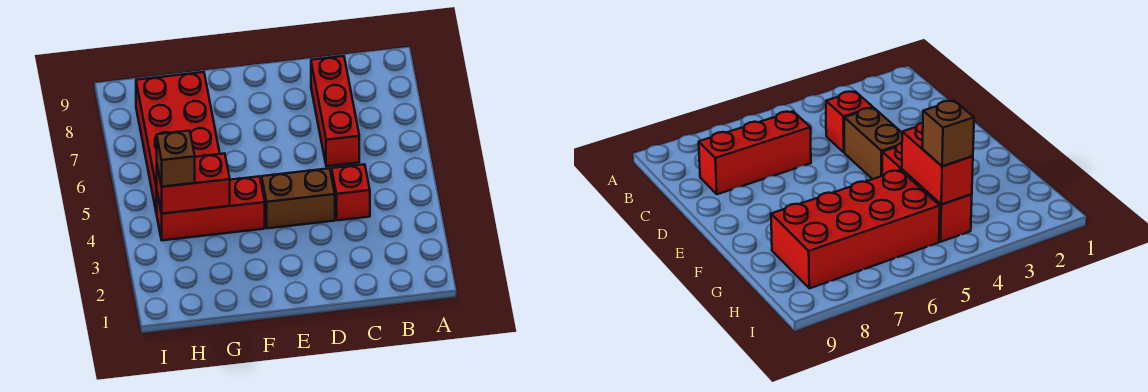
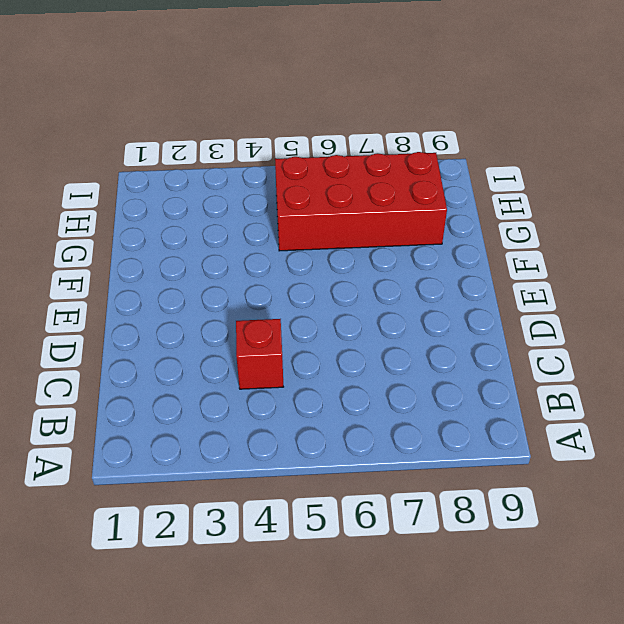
none -> red 1x3 brick [311,56,359,166]
none -> brown 1x2 brick [262,168,335,228]

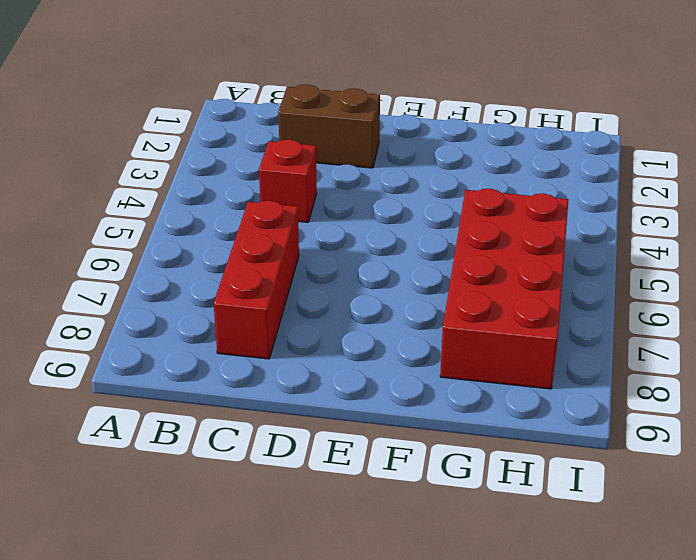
brown 1x2 brick [278,84,380,168] -> brown 1x2 brick moved to [262,168,335,228]
none -> red 1x3 brick [157,176,265,240]
none -> red 1x2 brick [156,153,230,214]

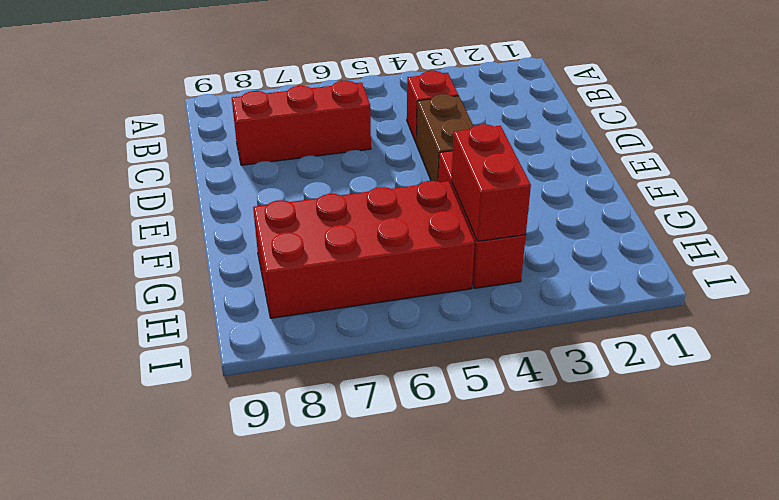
none -> brown 1x1 brick [157,131,195,187]

